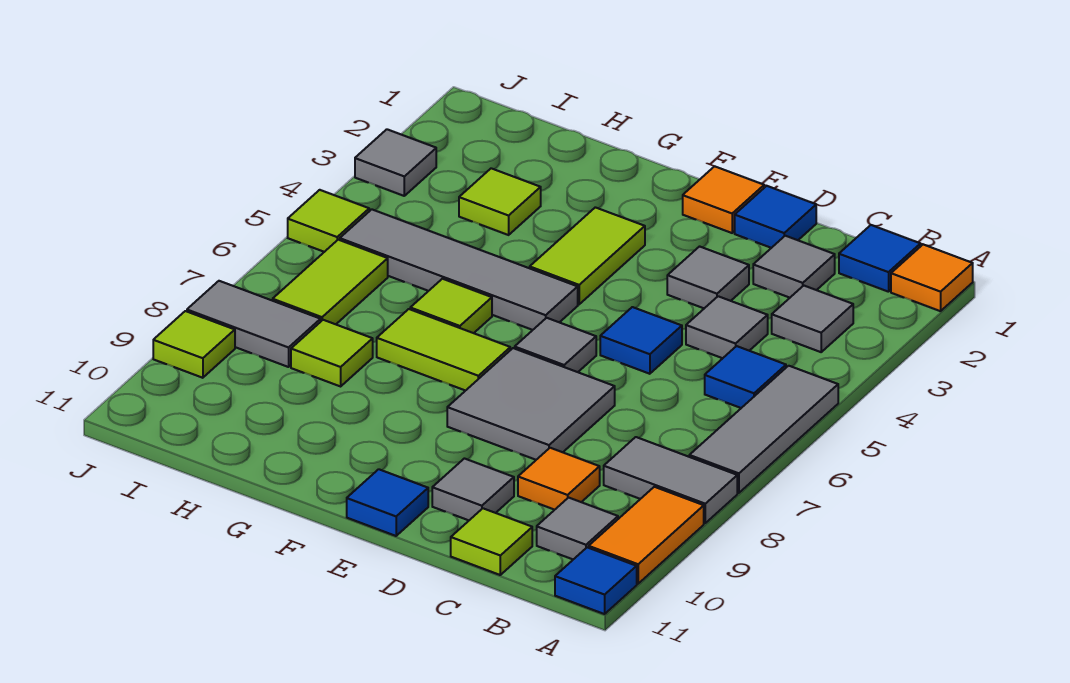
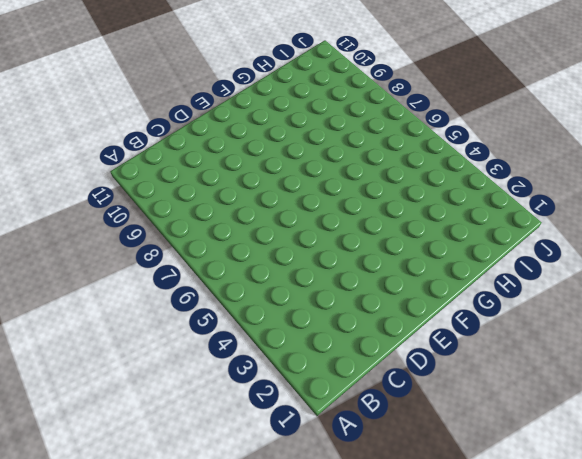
none -> orange 1x1 tile [891,245,973,311]
none -> grey 1x3 tile [689,366,838,493]
none -> grey 1x2 tile [604,437,737,523]
none -> orange 1x2 tile [589,487,704,584]

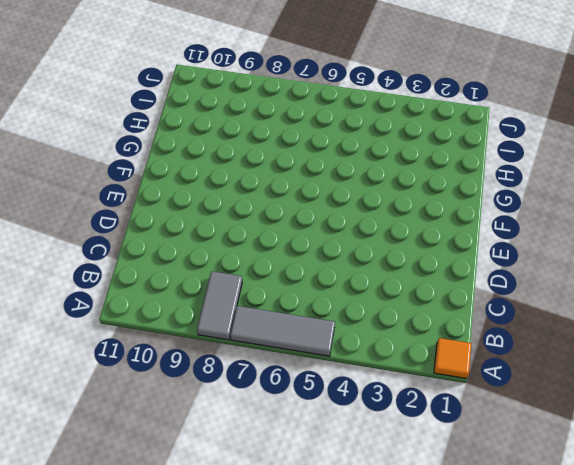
none -> orange 1x2 tile [589,487,704,584]
none -> blue 1x1 tile [555,547,637,614]
none -> blue 1x1 tile [839,225,920,292]
none -> grey 1x1 tile [772,286,853,352]

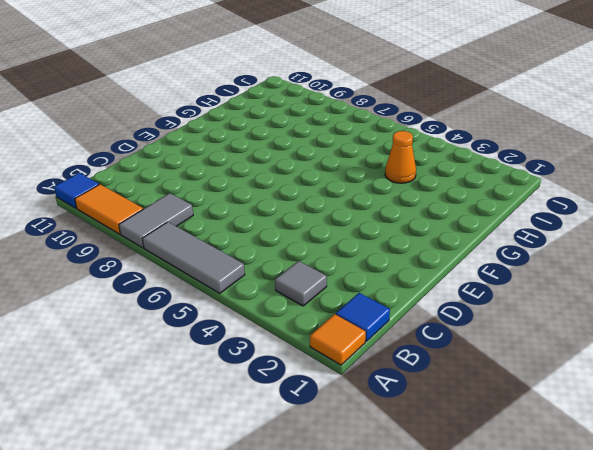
orange 1x1 cone [385,131,416,183] -> none
none -> blue 1x1 tile [705,346,786,408]
none -> grey 1x1 tile [537,498,618,559]
none -> grey 1x1 tile [753,236,835,298]
none -> grey 1x1 tile [686,296,768,358]

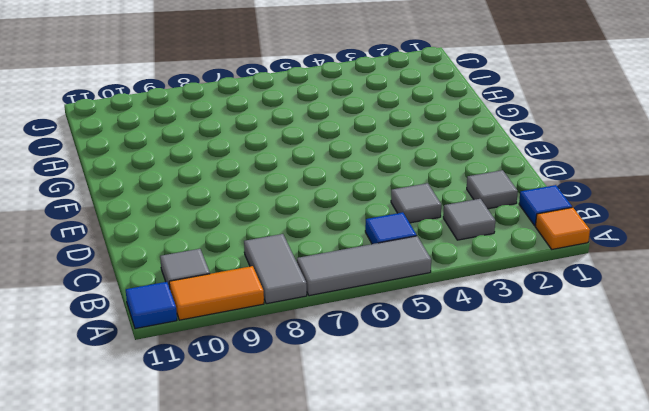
none -> orange 1x1 tile [518,448,600,510]
none -> lime 1x1 tile [451,508,532,575]
none -> blue 1x1 tile [735,186,816,248]
none -> grey 1x1 tile [667,246,749,308]

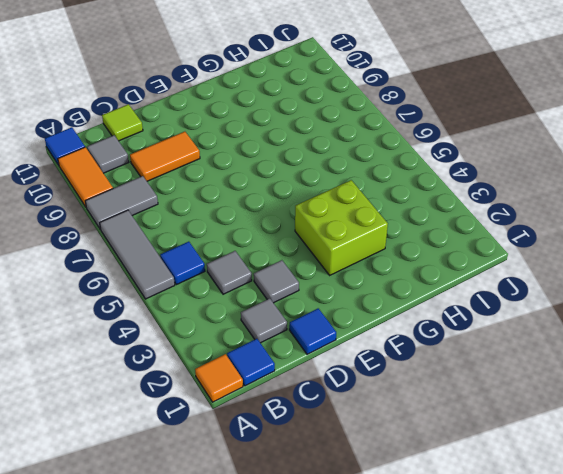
orange 1x2 tile [130,132,200,181] -> orange 1x1 tile [518,448,600,510]
lime 2x2 brick [295,180,388,275] -> lime 1x2 tile [530,207,645,304]
none -> grey 1x1 tile [772,286,853,352]
none -> blue 1x1 tile [600,307,682,374]
none -> grey 2x2 tile [447,348,615,460]
none -> grey 1x1 tile [432,459,514,520]

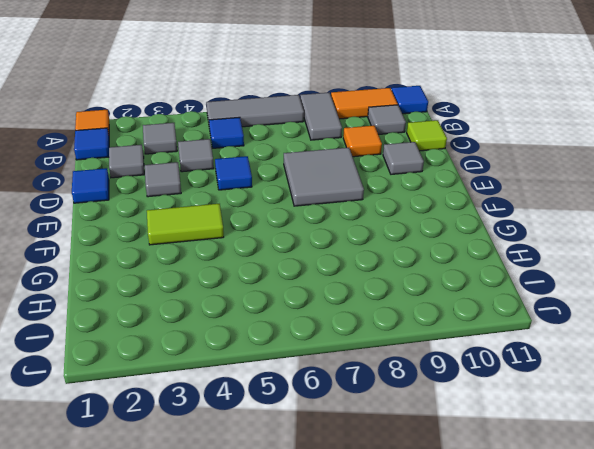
none -> orange 1x1 tile [683,166,764,233]
none -> grey 1x1 tile [515,318,596,372]
none -> blue 1x1 tile [347,469,428,536]
none -> grey 1x4 tile [340,209,578,330]

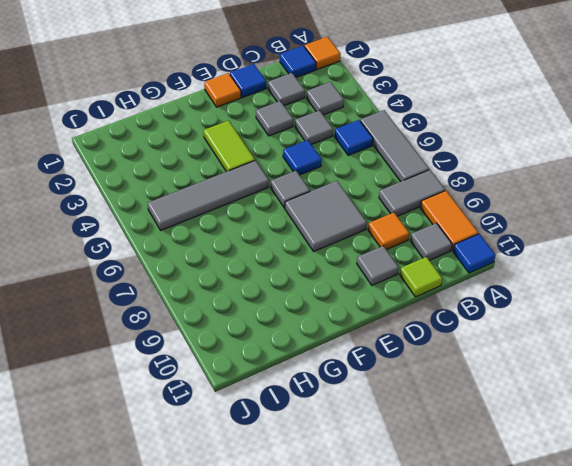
none -> blue 1x1 tile [347,469,428,536]
none -> lime 1x2 tile [377,309,510,391]
none -> lime 1x1 tile [410,279,492,333]
none -> lime 1x1 tile [459,168,541,235]

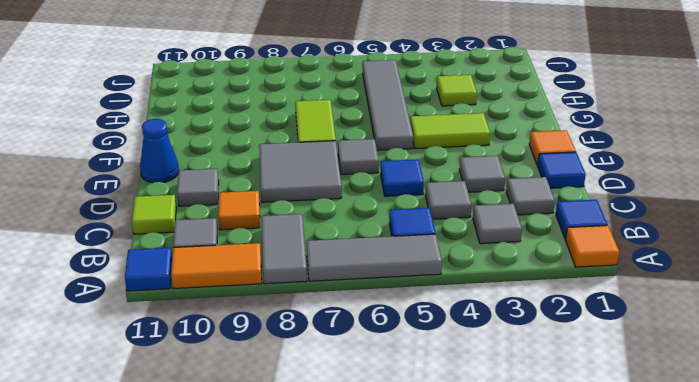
blue 1x1 cone [140,119,179,183] -> blue 1x1 tile [347,469,428,536]
none -> lime 1x1 tile [410,279,492,333]
none -> lime 1x1 tile [291,320,373,386]
none -> lime 1x2 tile [273,240,388,324]
none -> grey 1x2 tile [187,281,321,367]

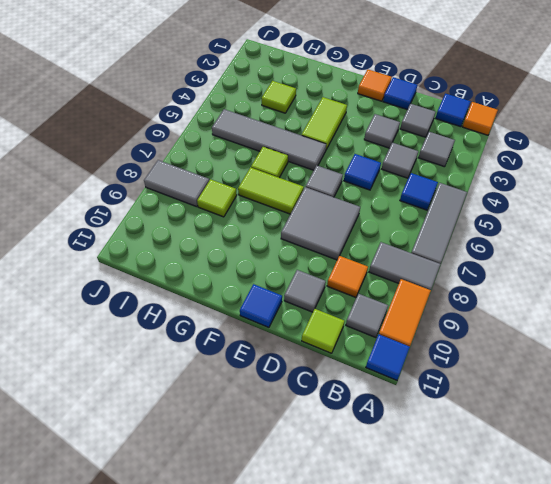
none -> lime 1x2 tile [273,240,388,324]
none -> grey 1x1 tile [355,129,436,196]
none -> lime 1x1 tile [288,190,369,252]
none -> lime 1x1 tile [153,311,235,378]

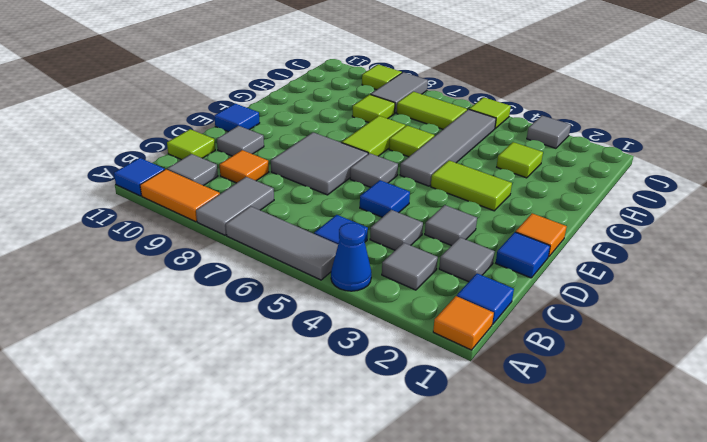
blue 1x1 cone [331,223,371,291] -> none

